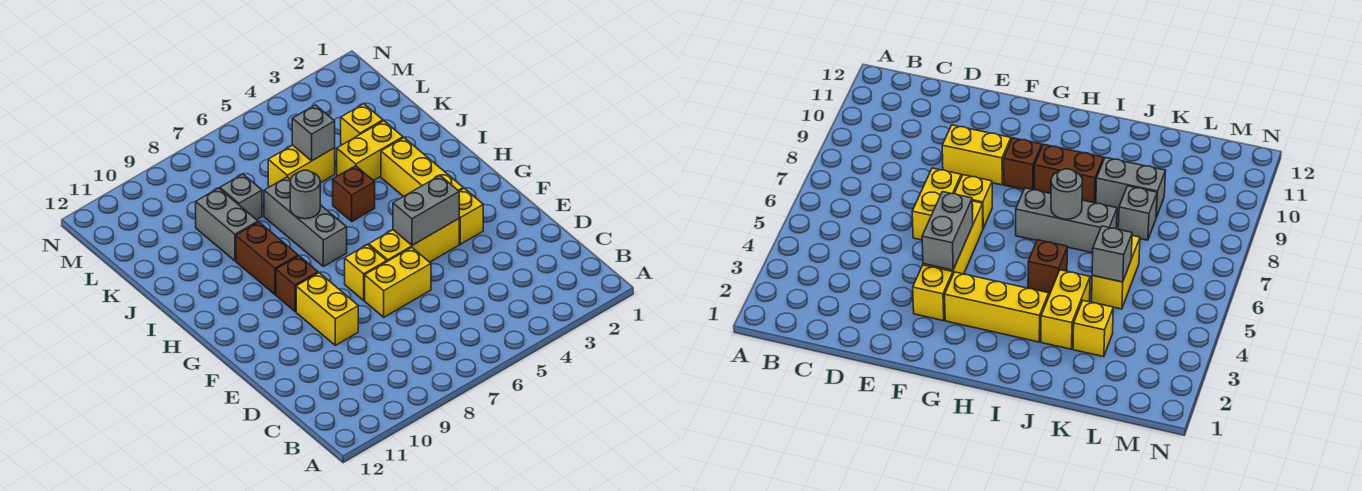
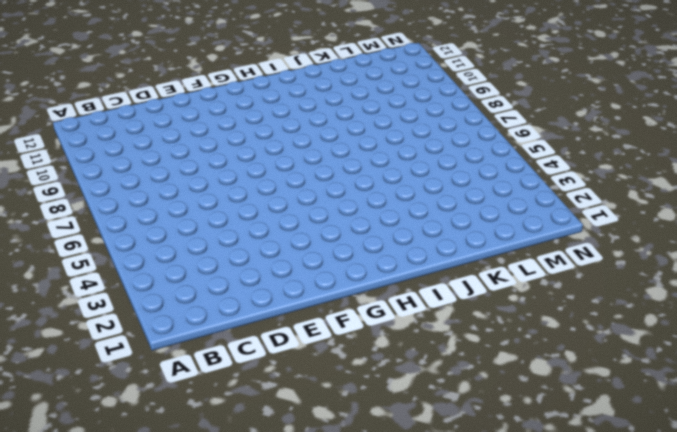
none -> yellow 1x2 brick [365,248,431,317]
none -> yellow 1x2 brick [296,273,358,345]
none -> yellow 1x1 brick [459,188,483,244]

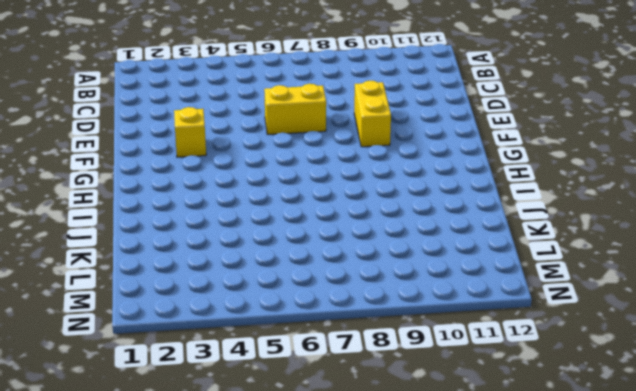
none -> yellow 1x3 brick [369,219,459,262]
none -> yellow 1x1 brick [345,245,387,300]
none -> yellow 1x3 brick [381,138,463,197]

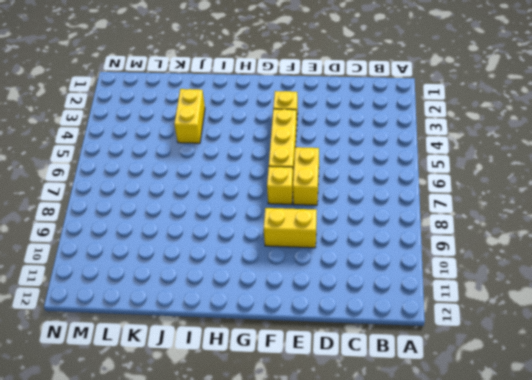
none -> yellow 1x3 brick [381,138,463,197]
none -> brown 1x1 brick [276,256,318,311]
none -> grey 1x3 brick [264,177,347,267]

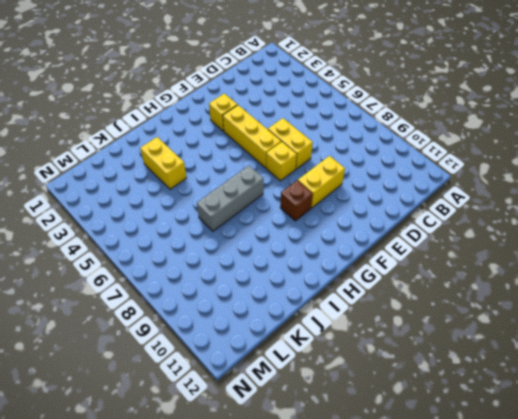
none -> yellow 1x3 brick [381,138,463,197]
none -> brown 1x2 brick [236,222,298,295]
none -> brown 1x1 brick [333,166,375,221]

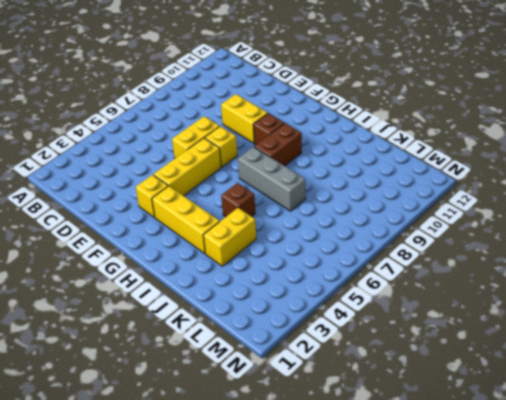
brown 1x2 brick [254,123,302,166] -> brown 1x2 brick turned to [236,222,298,295]
none -> grey 1x2 brick [196,188,258,261]
none -> yellow 1x1 brick [341,104,383,145]
none -> yellow 1x2 brick [268,145,335,187]

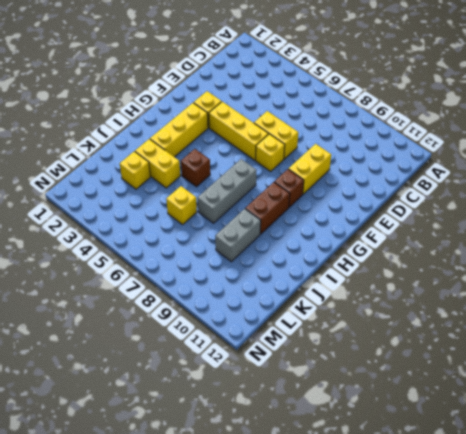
yellow 1x1 brick [166,186,197,225] -> yellow 1x2 brick [268,145,335,187]
none -> grey 1x1 brick [220,174,262,220]
none -> grey 1x2 brick [393,176,459,245]
none -> grey 1x1 round brick [290,170,320,219]

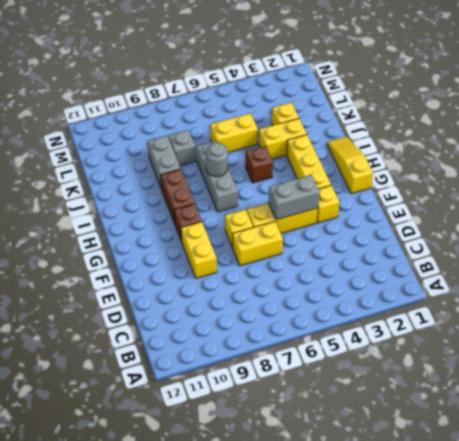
yellow 1x3 slope [327,137,373,194] -> none
none -> grey 1x1 brick [292,105,335,161]

